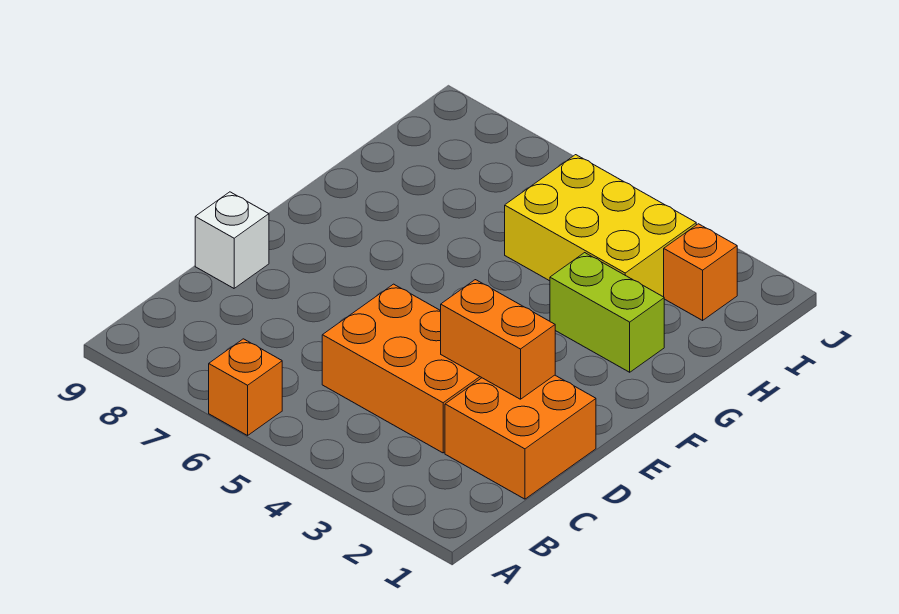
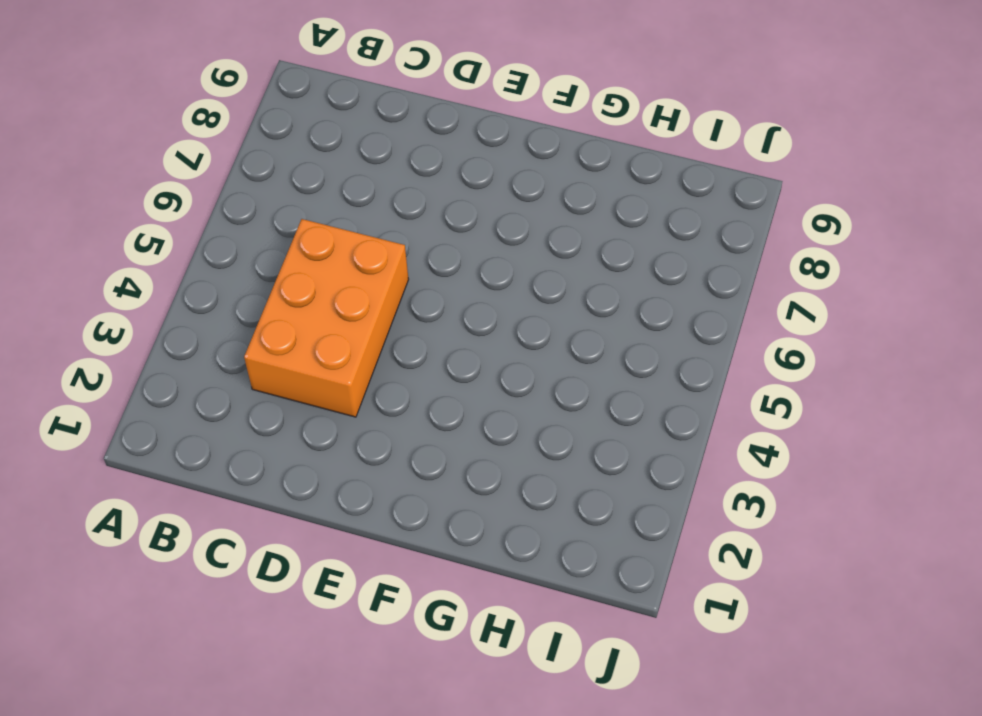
none -> orange 1x1 brick [209,339,282,435]
none -> orange 2x2 brick [445,375,596,499]

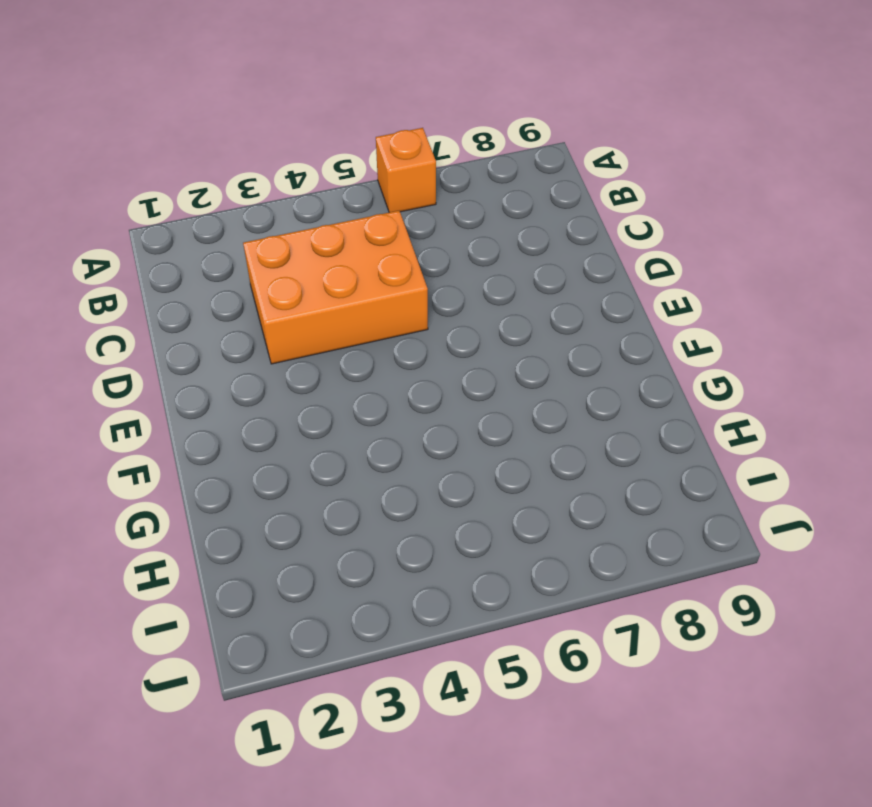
none -> orange 2x2 brick [445,375,596,499]
none -> white 1x1 brick [195,192,269,288]

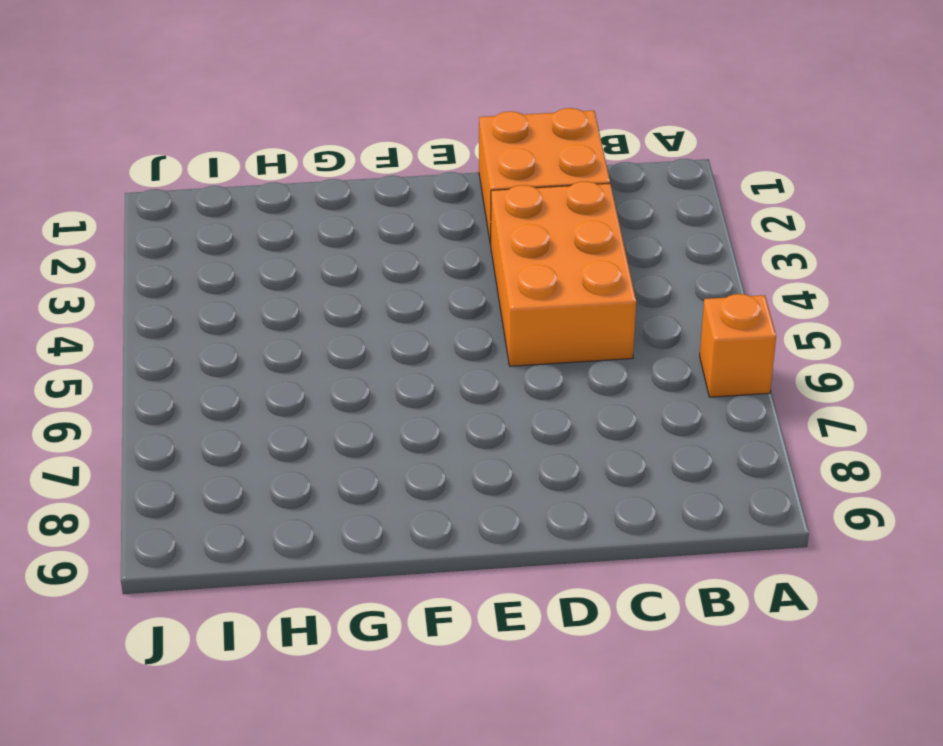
none -> white 1x1 brick [195,192,269,288]
none -> lime 1x2 brick [550,253,664,372]

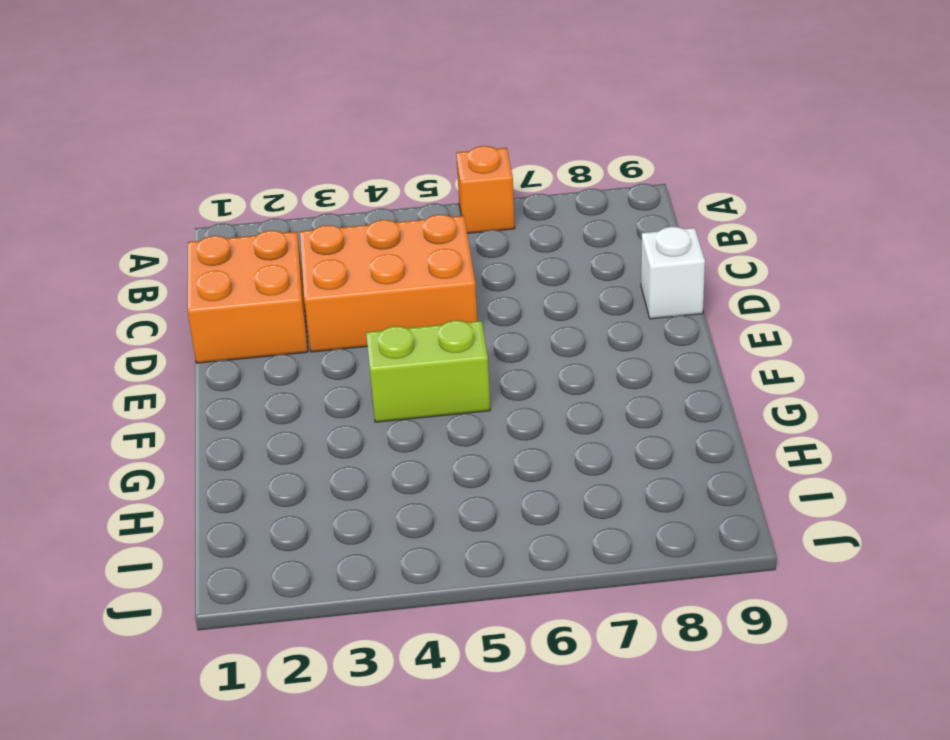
lime 1x2 brick [366,320,490,422] -> lime 1x2 brick moved to [550,253,664,372]
none -> yellow 2x3 brick [505,155,696,296]
none -> orange 1x1 brick [663,224,737,320]

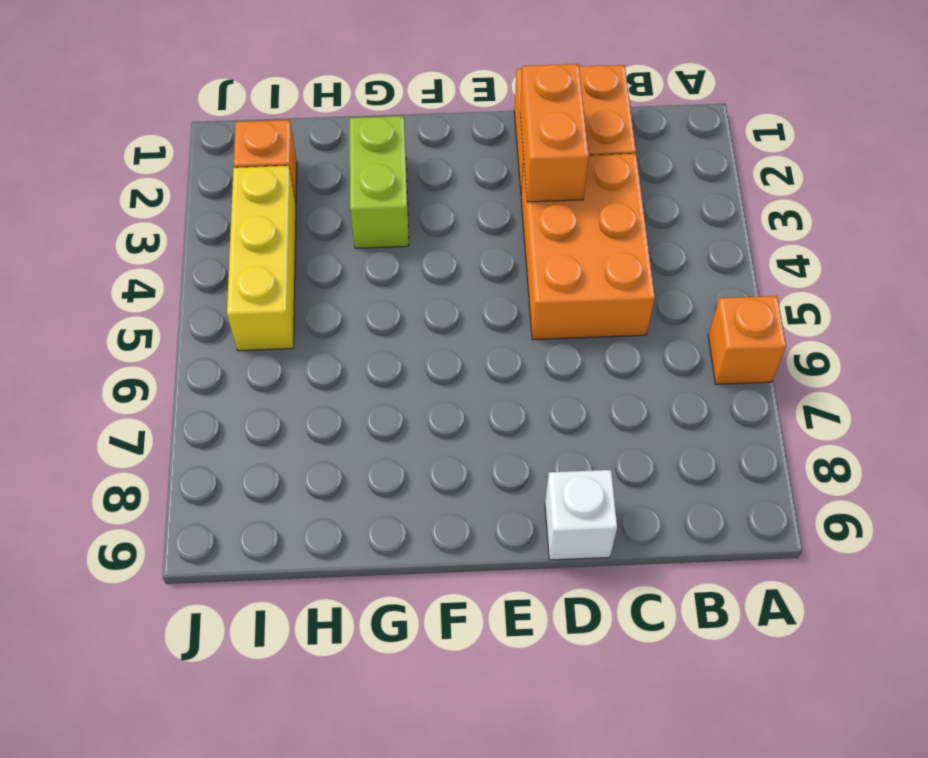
yellow 1x3 brick [227,166,296,351] -> yellow 2x3 brick [505,155,696,296]

